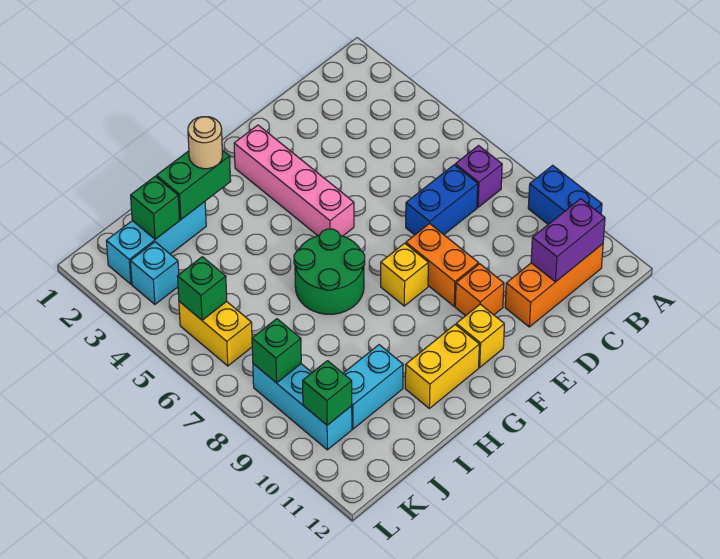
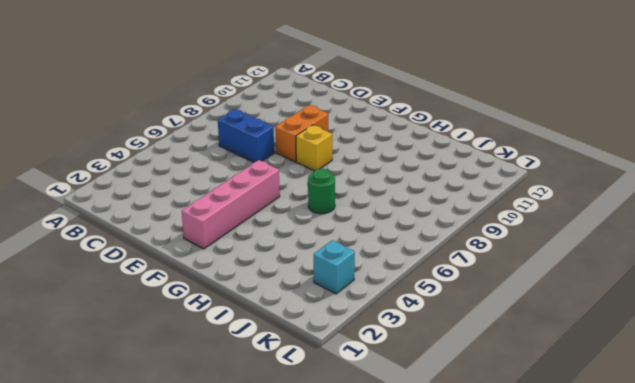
green 1x1 round brick [308,169,335,214] -> green 2x2 round brick [294,229,365,314]
none -> blue 1x2 brick [528,165,602,224]
none -> purple 1x1 brick [455,146,502,207]
none -> orange 1x3 brick [505,244,603,327]

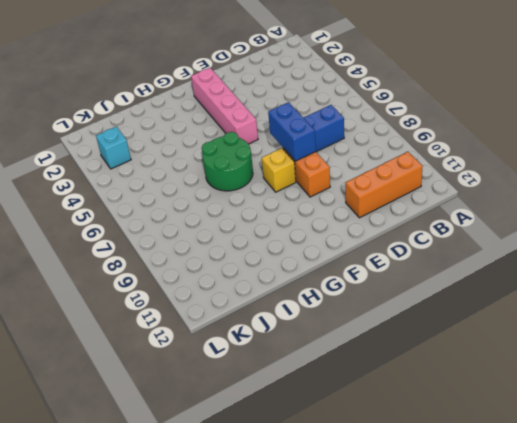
blue 1x2 brick [268,102,316,161] -> blue 1x2 brick moved to [528,165,602,224]
none -> purple 1x1 brick [455,146,502,207]
none -> orange 1x1 brick [455,264,504,316]
none -> yellow 1x1 brick [456,304,504,367]

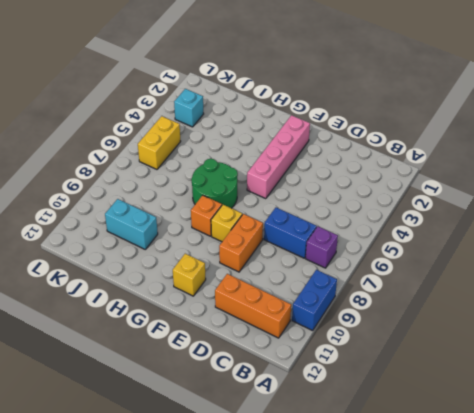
orange 1x1 brick [191,195,222,236] -> orange 1x1 brick moved to [455,264,504,316]
none -> yellow 1x2 brick [405,325,479,408]
none -> cyan 1x3 brick [106,202,206,284]
none -> cyan 1x3 brick [253,364,352,450]

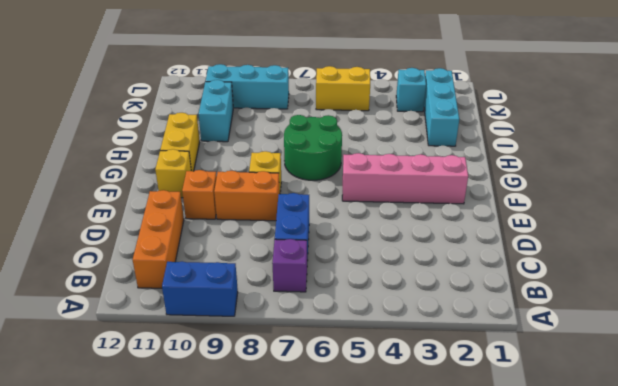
none -> purple 1x2 brick [531,199,605,282]
none -> green 1x2 brick [157,150,231,219]
none -> green 1x1 brick [131,176,180,239]

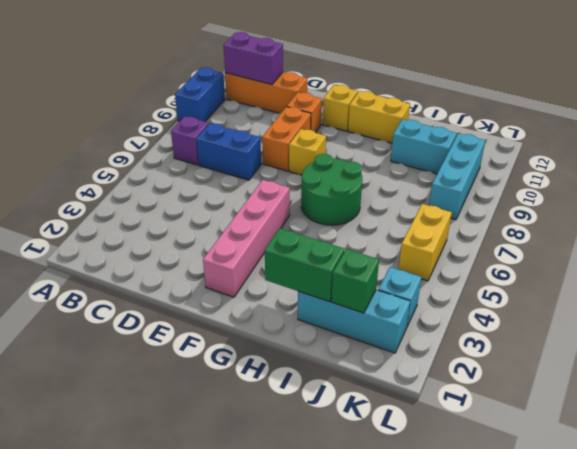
none -> green 1x1 brick [177,257,227,320]
none -> green 1x1 brick [252,319,301,383]
none -> green 1x1 brick [303,361,352,425]

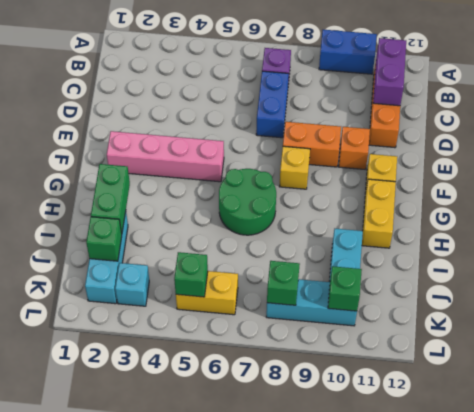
none -> tan 1x1 round brick [188,117,223,169]

